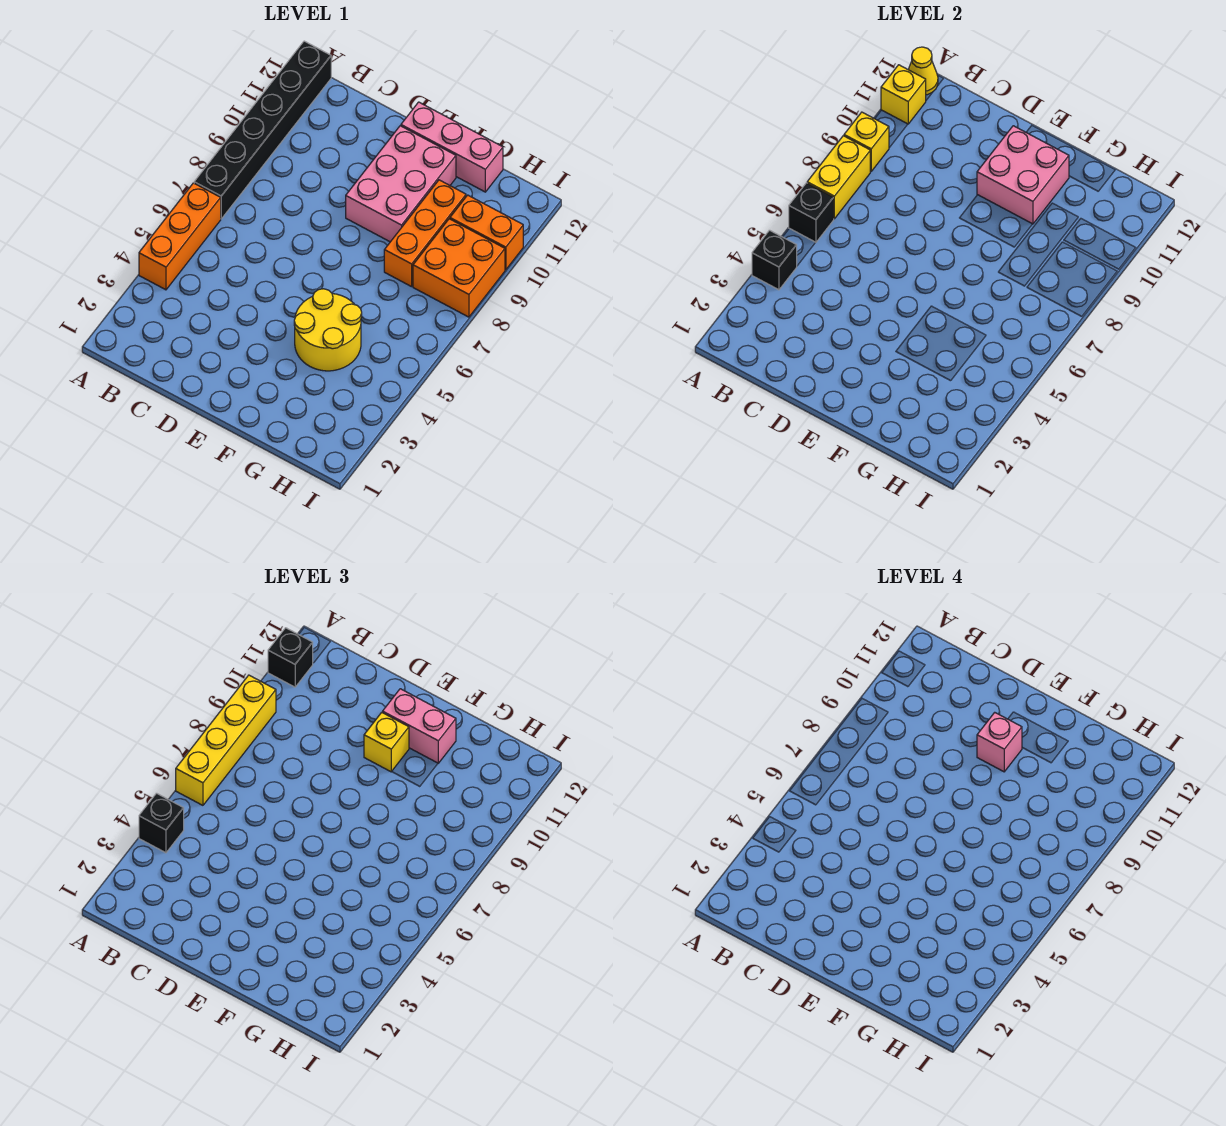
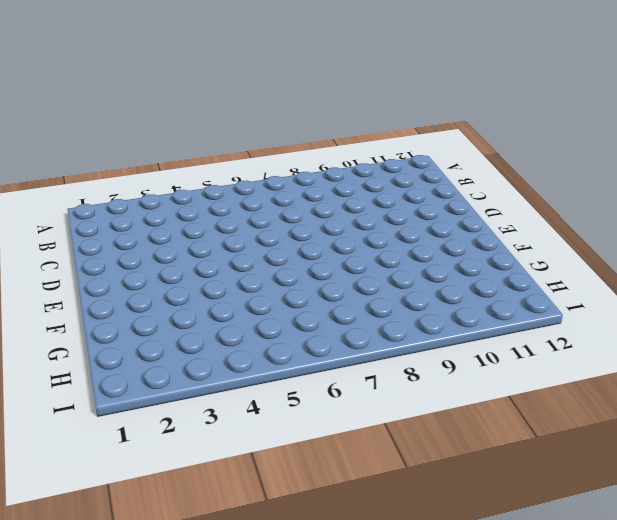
none -> orange 1x3 brick [139,183,221,290]
none -> black 1x6 brick [194,41,331,219]
none -> pink 2x3 brick [346,126,456,242]

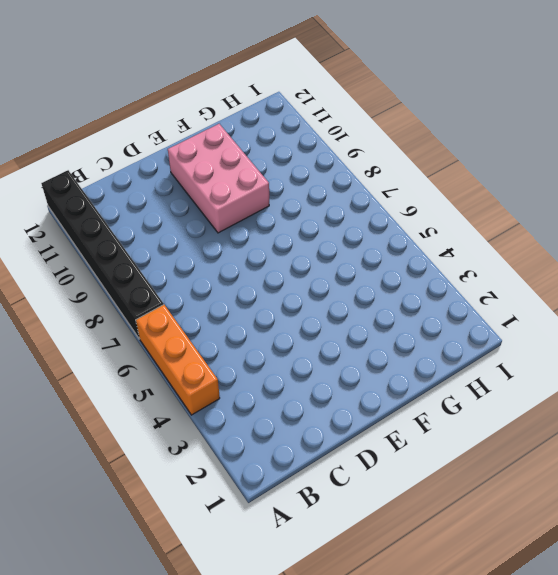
none -> pink 1x3 brick [401,102,503,192]
none -> yellow 2x2 round brick [294,289,362,371]
none -> orange 1x3 brick [384,180,466,287]

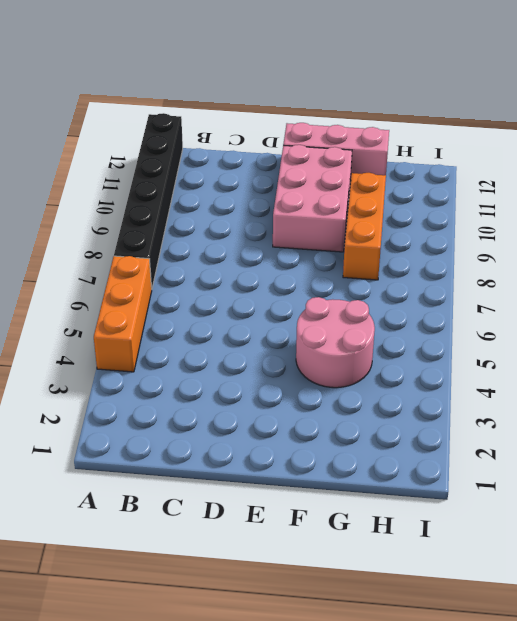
pink 2x2 round brick [296,297,375,388] -> yellow 2x2 round brick [294,289,362,371]
none -> orange 2x2 brick [413,219,505,317]
none -> orange 1x2 brick [450,195,523,270]
none -> black 1x1 brick [752,230,797,290]

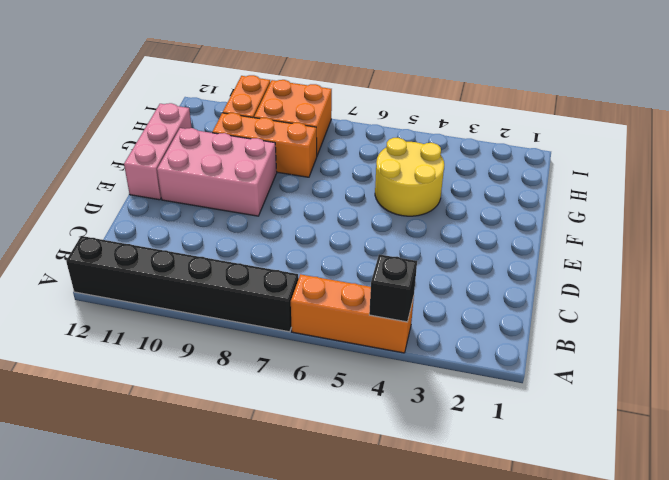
none -> black 1x1 brick [789,183,834,243]
none -> yellow 1x2 brick [807,136,871,219]
none -> yellow 1x1 brick [844,112,889,171]

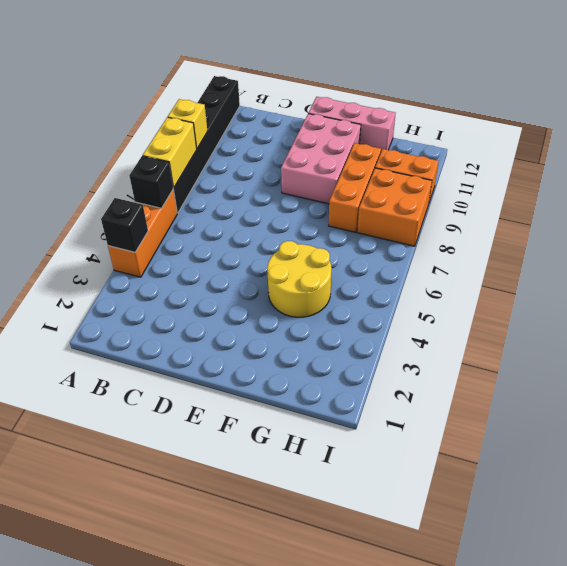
none -> yellow 1x1 brick [881,65,926,124]
none -> yellow 1x1 cone [908,47,938,95]
none -> pink 2x2 brick [977,126,1069,224]

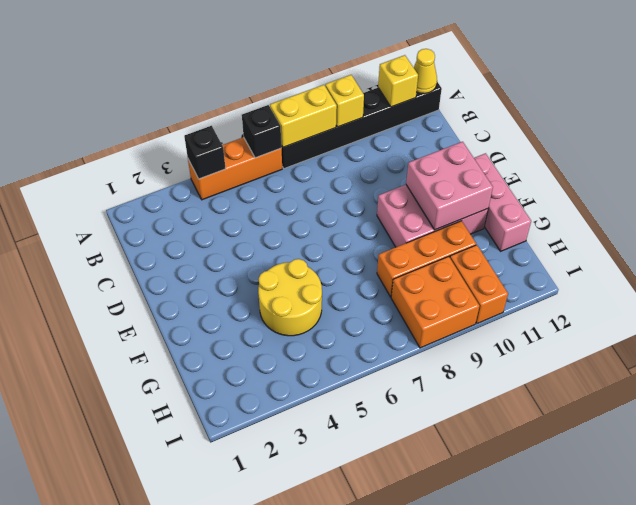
none -> black 1x1 brick [139,793,184,853]
none -> yellow 1x4 brick [176,675,276,805]
none -> black 1x1 brick [268,628,313,687]

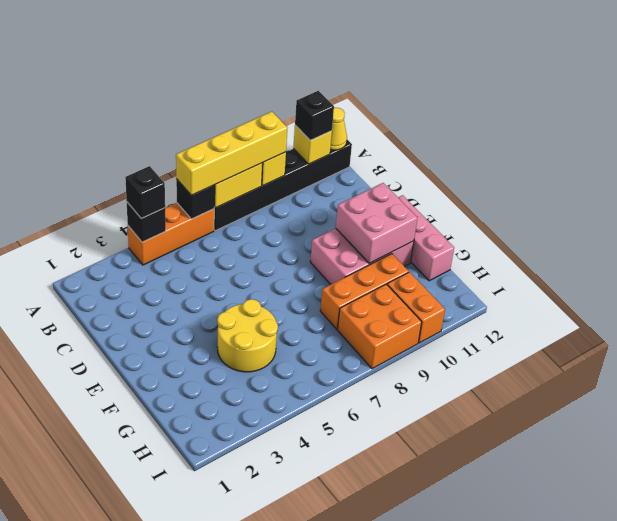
none -> yellow 1x1 brick [364,712,409,772]
none -> pink 1x2 brick [383,689,456,763]
none -> pink 1x1 brick [977,712,1022,772]

